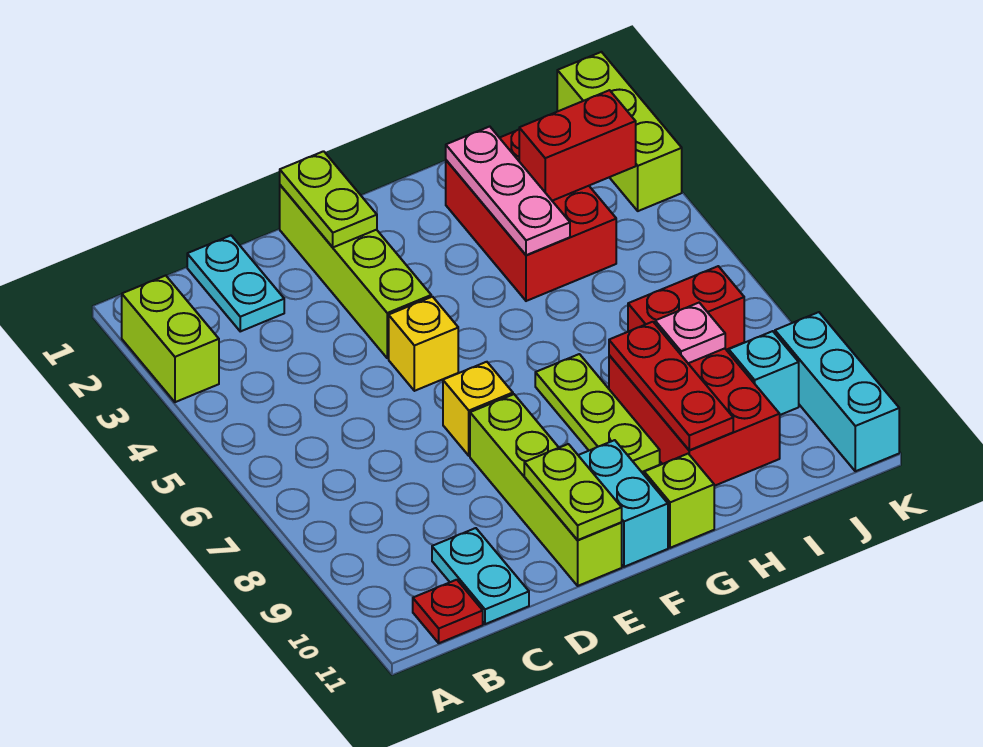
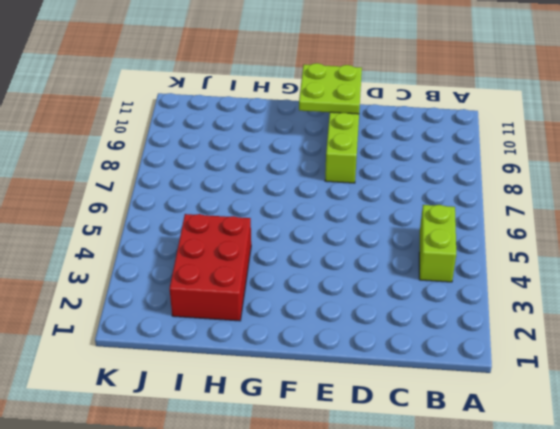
lime 1x2 brick [419,205,456,282] -> lime 1x2 brick moved to [122,276,219,402]
lime 2x2 plate [299,63,362,114] -> lime 1x2 plate [524,444,622,540]
none -> red 1x1 plate [413,580,483,643]
none -> cyan 1x2 plate [187,236,284,331]
none -> cyan 1x2 plate [432,528,529,624]

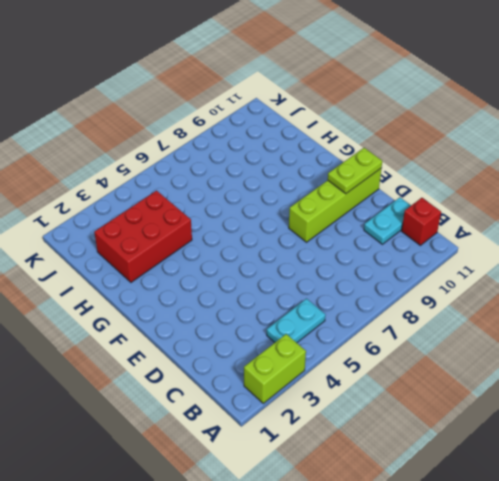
cyan 1x2 plate [267,299,325,343] -> cyan 1x2 plate moved to [187,236,284,331]
red 1x1 brick [402,198,441,245] -> red 1x1 plate [413,580,483,643]
none -> lime 1x4 brick [280,185,431,358]
none -> yellow 1x1 brick [389,297,458,391]
none -> yellow 1x1 brick [443,362,513,456]

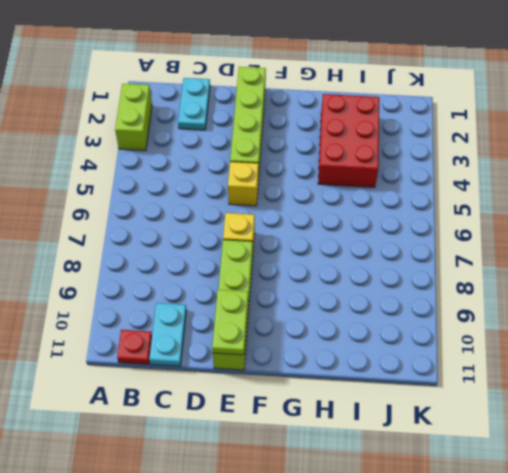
none -> cyan 1x2 brick [578,440,668,567]
none -> lime 1x3 plate [535,354,660,472]
none -> lime 1x1 brick [644,454,714,548]

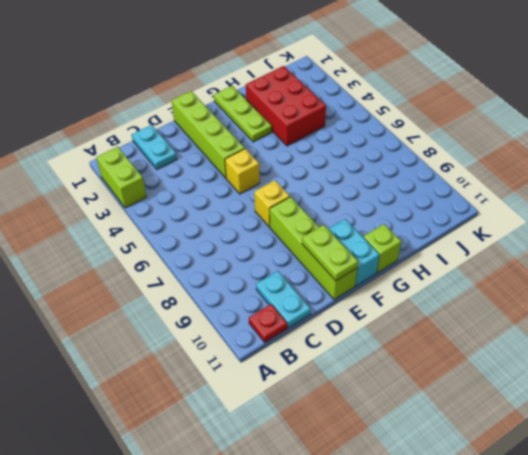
lime 1x3 plate [214,86,272,142] -> lime 1x3 plate moved to [535,354,660,472]
none -> red 2x3 brick [609,348,780,486]
none -> red 1x2 brick [628,266,744,350]
none -> cyan 1x1 brick [729,331,799,415]

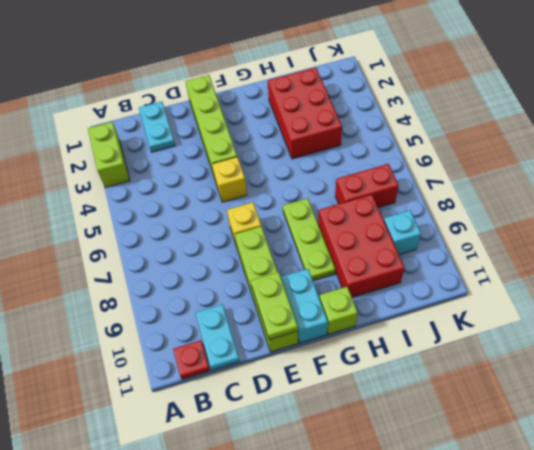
none -> lime 1x3 brick [557,52,682,211]
none -> cyan 1x3 brick [775,312,899,471]
none -> lime 1x2 plate [280,151,377,247]

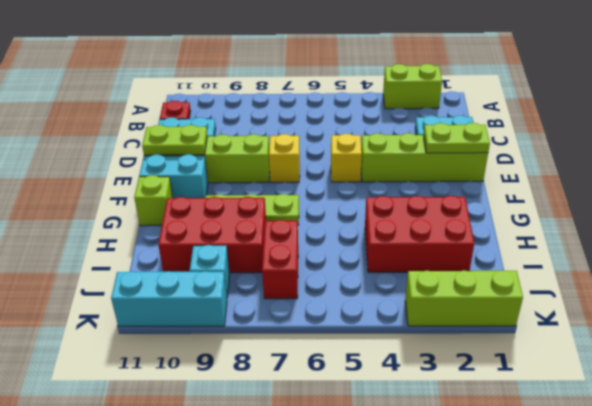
none -> pink 1x3 plate [446,127,570,255]
none -> red 1x3 plate [609,322,733,450]
none -> red 1x2 brick [519,90,636,201]

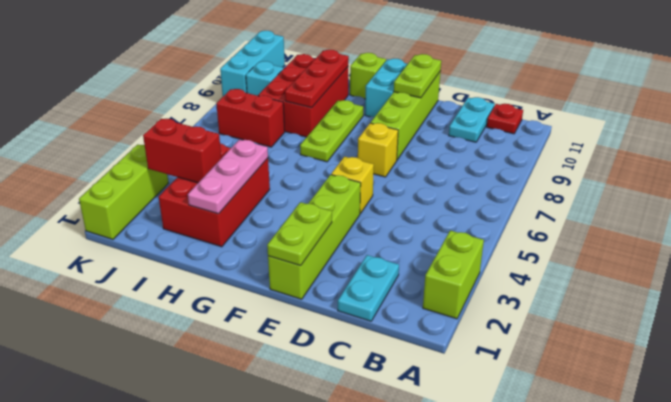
none -> pink 1x1 plate [655,303,725,363]

